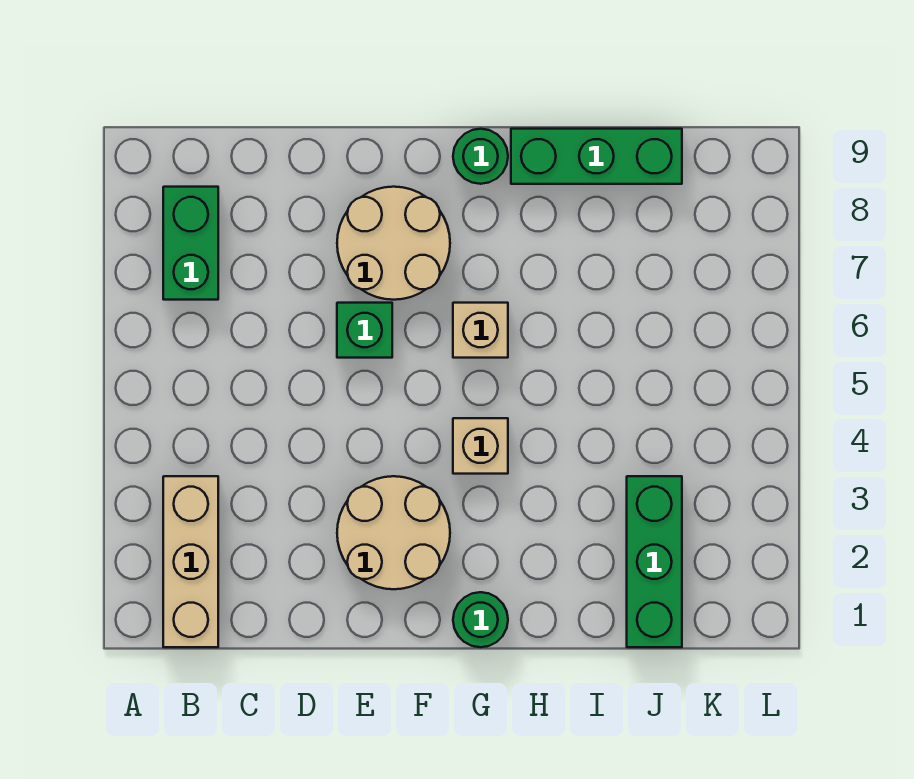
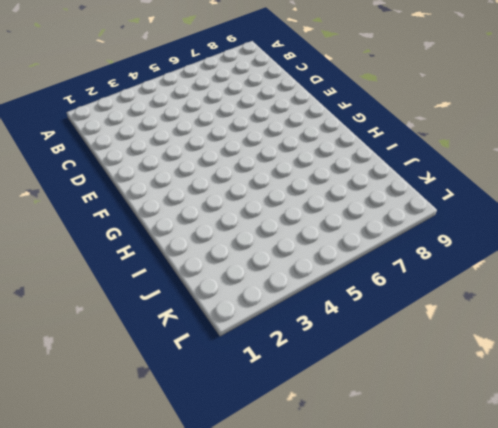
none -> tan 1x3 brick [163,476,218,647]
none -> green 1x2 brick [163,187,218,300]

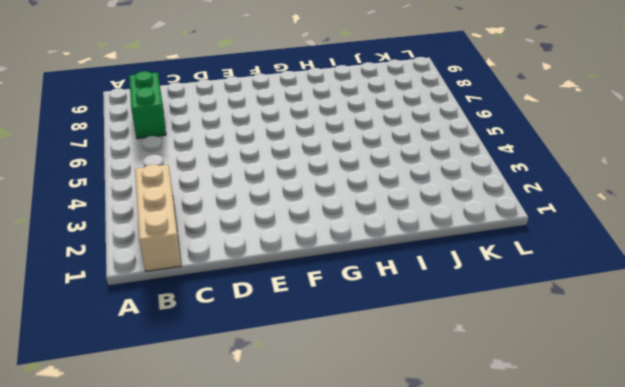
none -> tan 2x2 round brick [337,476,450,589]
none -> green 1x1 brick [337,303,392,358]

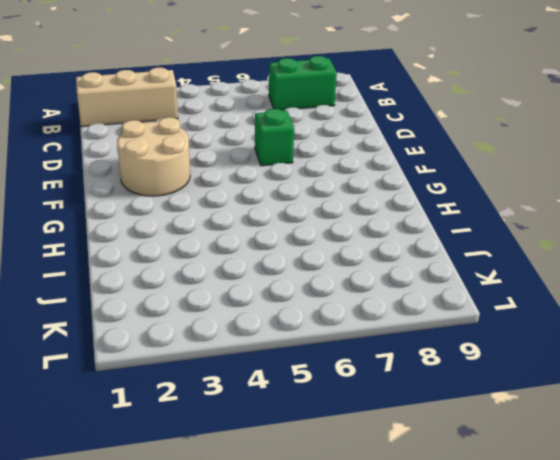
none -> tan 2x2 round brick [337,187,450,300]
none -> green 1x1 round brick [453,592,508,647]

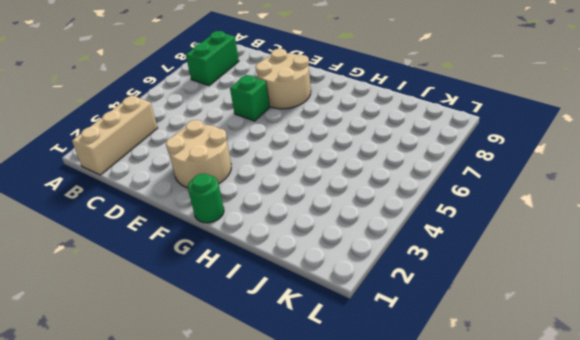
none -> tan 1x1 brick [453,418,508,474]
none -> tan 1x1 brick [453,303,508,358]

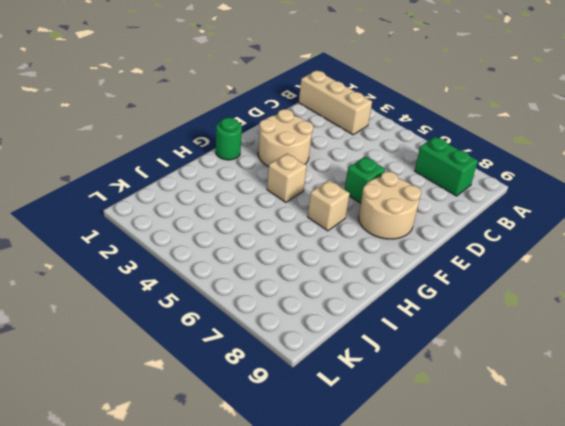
none -> green 1x1 round brick [453,129,508,184]
none -> green 1x3 brick [511,129,682,184]

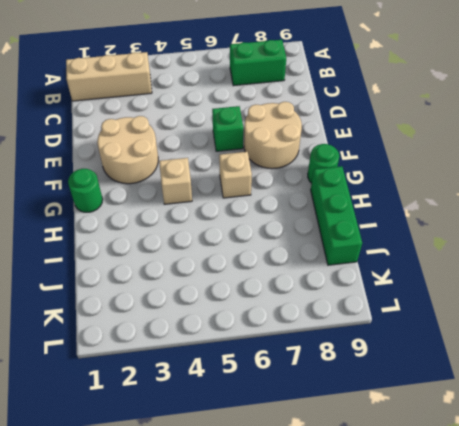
none -> green 1x3 brick [627,476,682,647]

